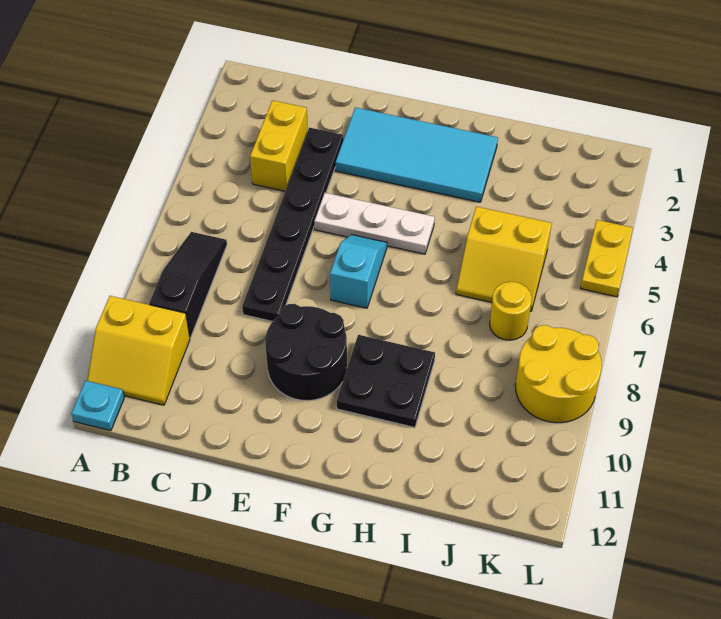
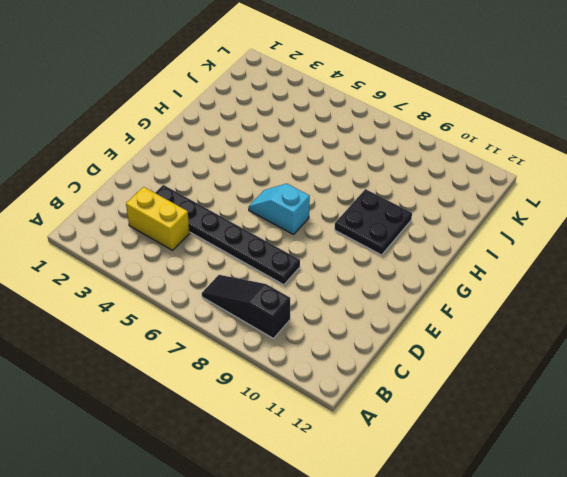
none -> yellow 2x2 slope [87,296,190,405]
none -> cyan 1x1 plate [71,381,124,431]
none -> cyan 2x4 tile [336,107,498,202]

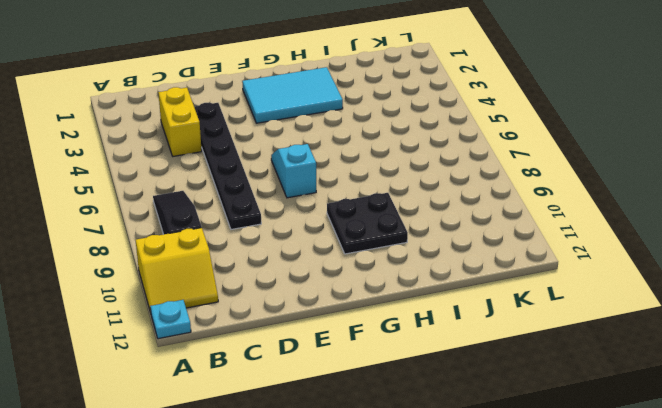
cyan 2x3 tile [242,67,343,123] -> cyan 2x4 tile [336,107,498,202]
none -> white 1x3 plate [314,193,435,254]
none -> black 2x2 round brick [265,304,347,401]
none -> yellow 2x2 slope [456,207,552,311]

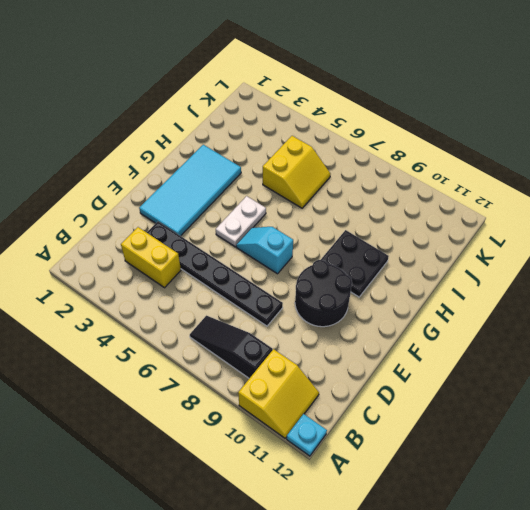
white 1x2 plate [216,196,266,247] -> white 1x3 plate [314,193,435,254]
none -> yellow 1x1 round brick [490,282,532,340]
none -> yellow 2x2 round brick [515,325,602,423]
none -> yellow 1x2 plate [581,220,633,297]

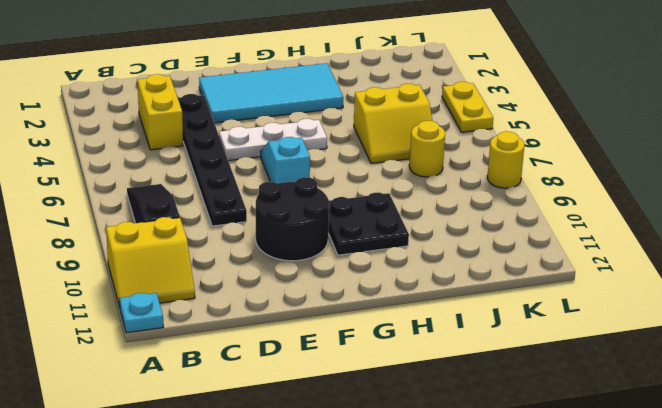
yellow 1x1 round brick [487,131,525,188] -> yellow 2x2 round brick [515,325,602,423]

